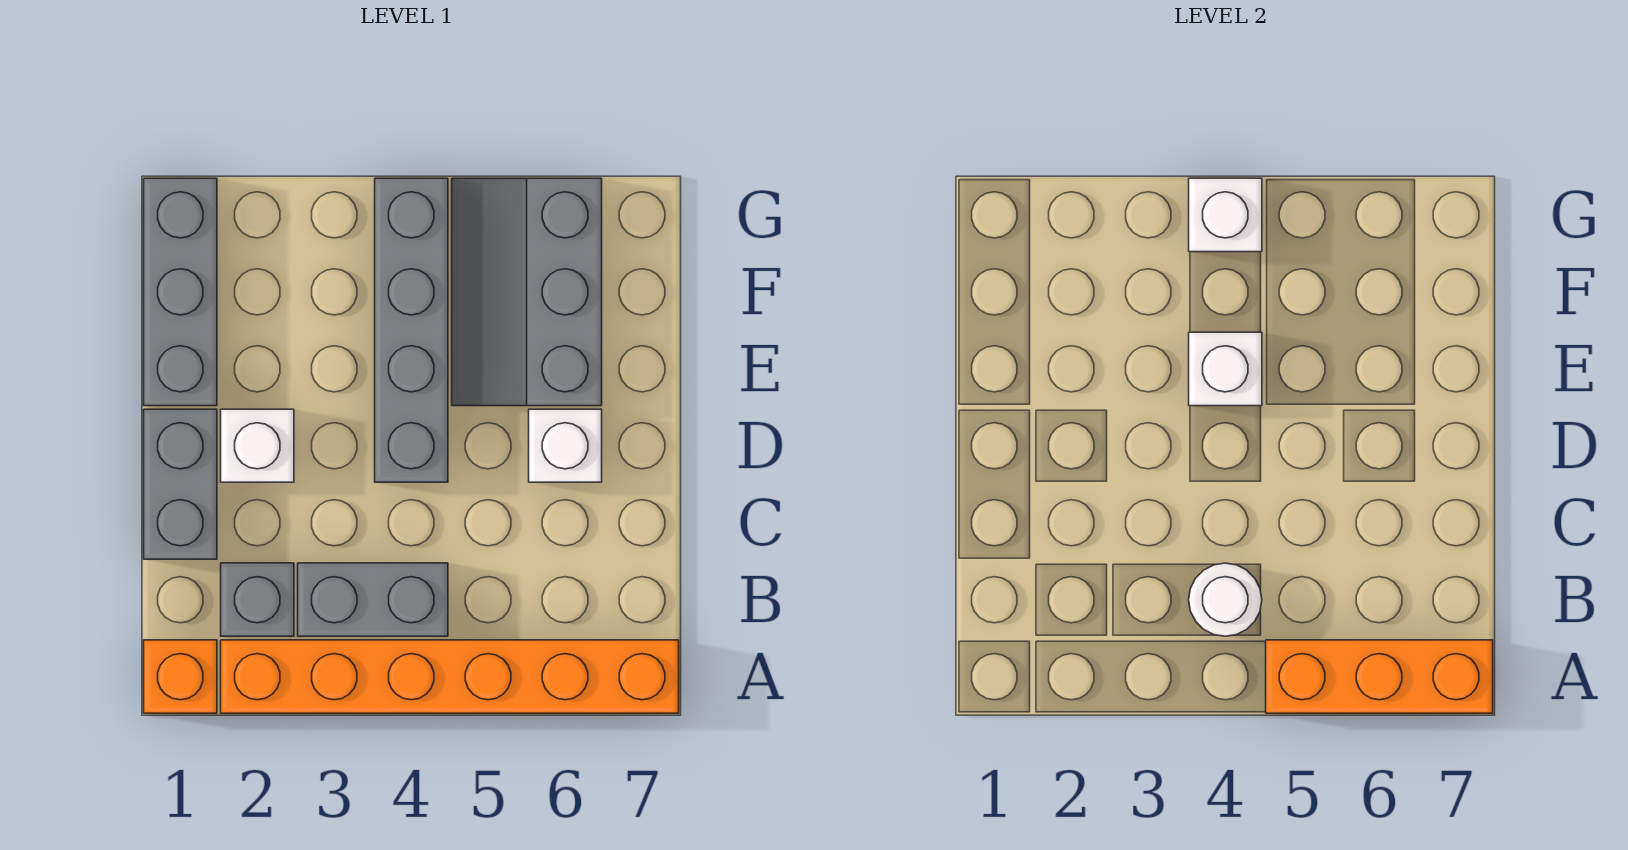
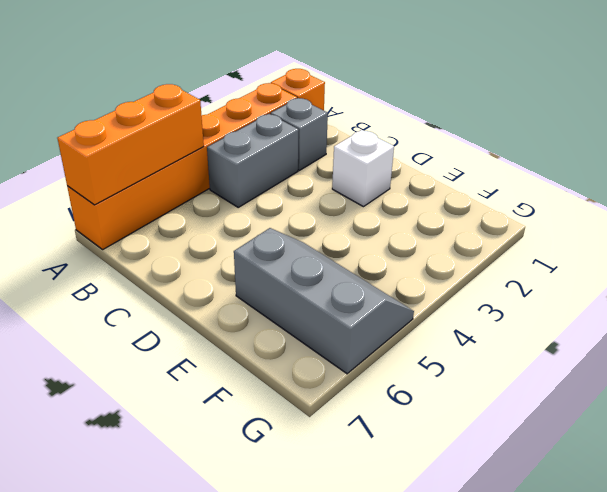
none -> grey 1x2 brick [144,409,217,559]
none -> grey 1x4 brick [375,178,448,482]
none -> white 1x1 brick [529,409,602,482]

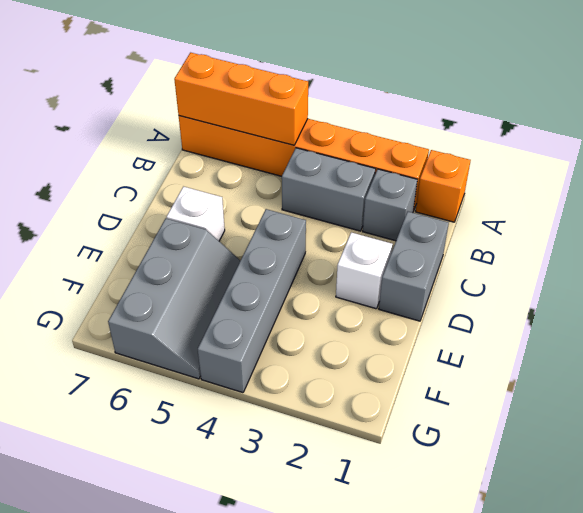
none -> grey 1x3 brick [144,178,217,406]
none -> white 1x1 round brick [1189,563,1262,636]
none -> white 1x1 brick [1189,332,1262,406]

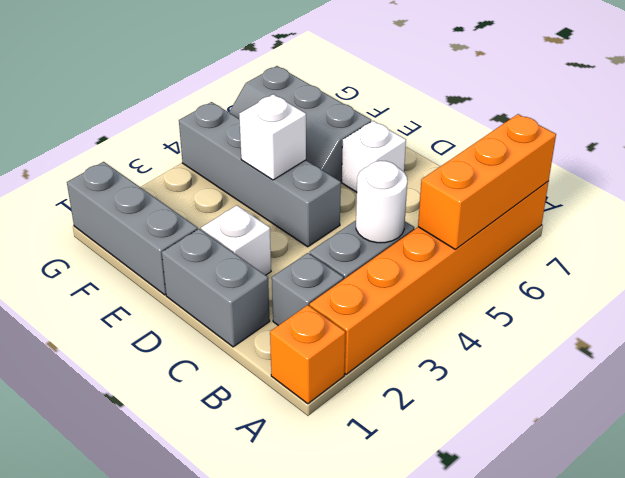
none -> white 1x1 brick [1189,178,1262,252]

